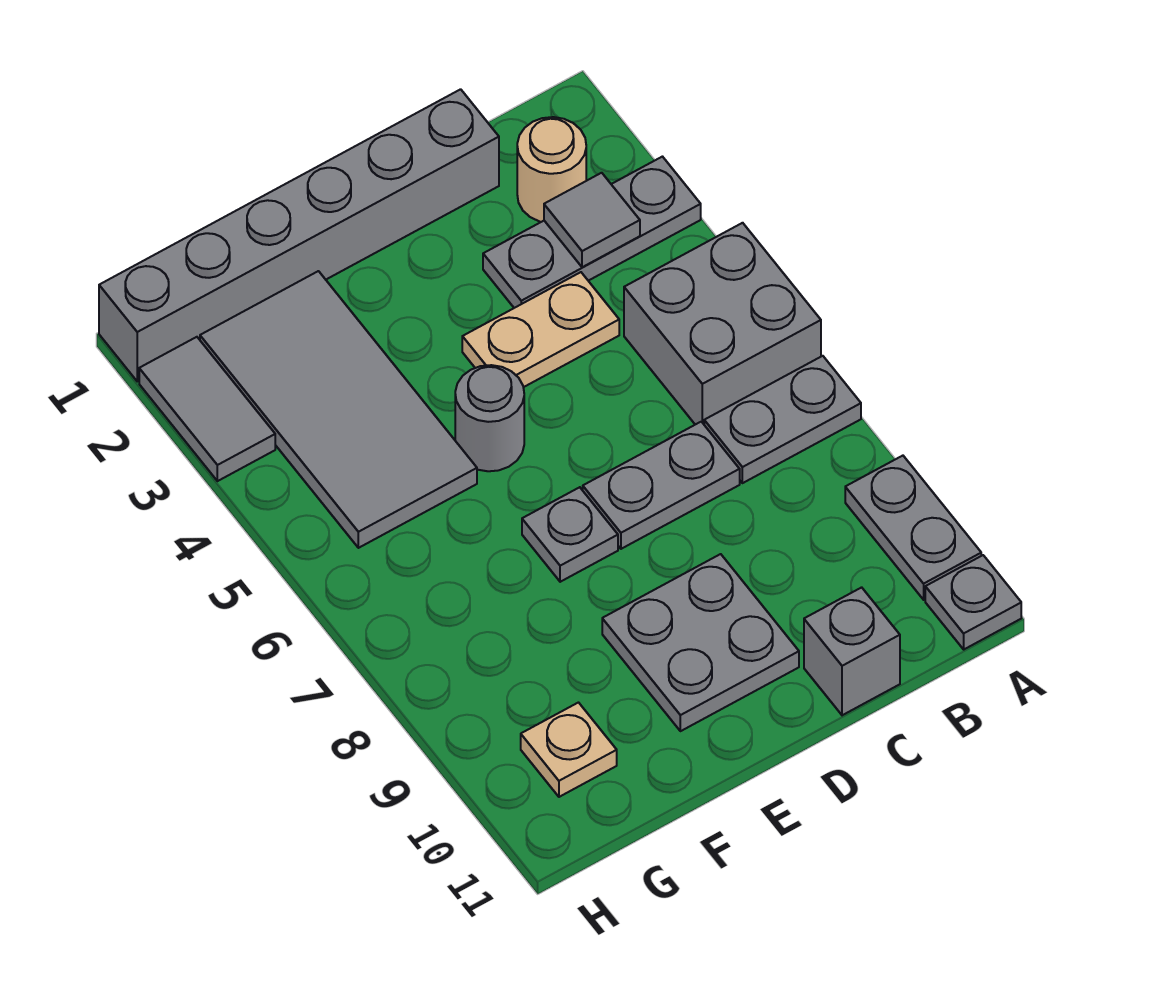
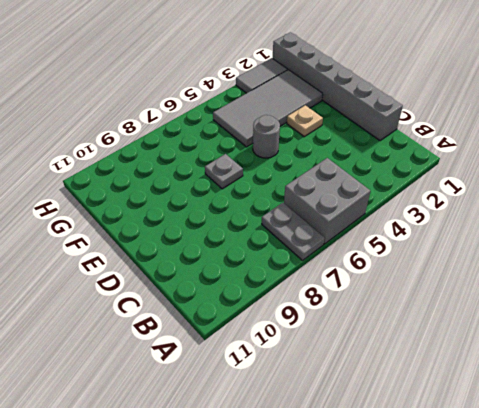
tan 1x1 plate [287,105,323,137] -> tan 1x1 plate moved to [521,703,617,797]
none -> grey 1x3 plate [483,157,701,308]
none -> grey 1x2 plate [845,456,981,600]
none -> grey 1x1 plate [925,555,1021,649]

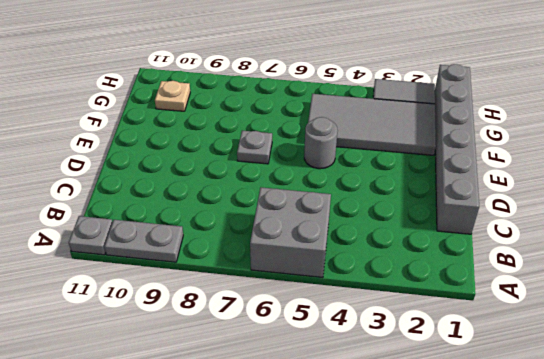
none -> grey 1x3 plate [483,157,701,308]
none -> grey 1x2 plate [704,356,861,483]
none -> tan 1x1 round brick [517,117,586,222]

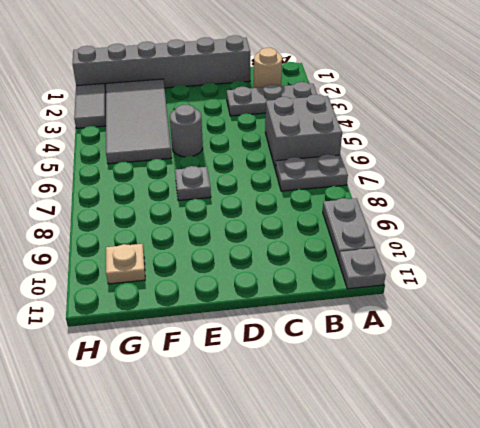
none -> tan 1x2 plate [462,272,619,387]
none -> grey 1x2 plate [583,422,740,549]
none -> grey 1x1 brick [804,587,900,715]

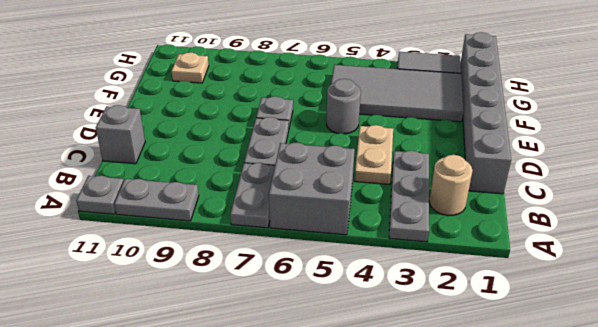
none -> grey 2x2 plate [602,554,799,731]
none -> grey 1x1 tile [544,173,640,267]

